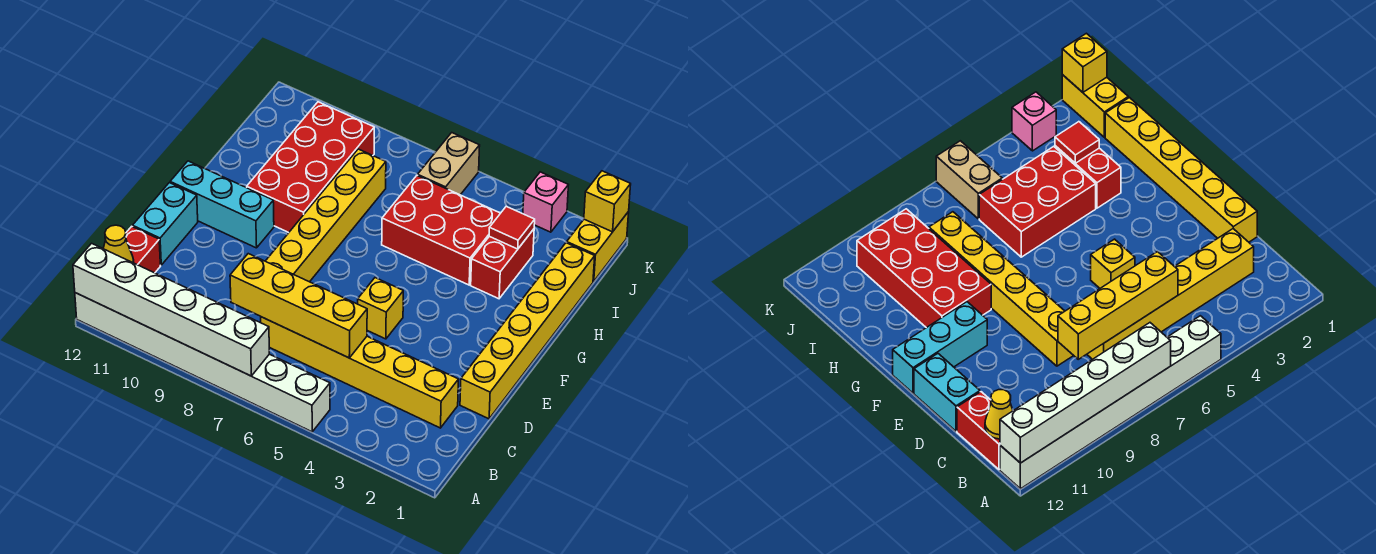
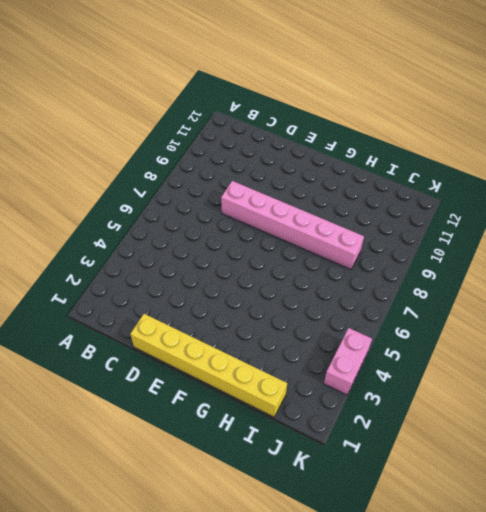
pink 1x6 brick [221,181,364,269] -> yellow 1x6 brick [266,149,386,282]
pink 1x2 brick [324,328,372,395] -> pink 1x1 brick [523,172,568,232]
none -> white 1x8 brick [75,293,330,432]
none -> red 1x2 brick [126,227,160,273]
none -> yellow 1x6 brick [261,317,459,428]

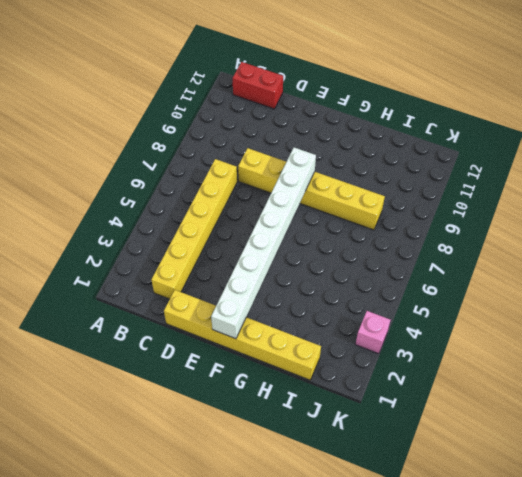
white 1x8 brick [211,148,316,339] -> white 1x8 brick moved to [75,293,330,432]
none -> cyan 1x2 brick [133,183,198,265]
none -> yellow 1x1 brick [358,278,403,339]
none -> cyan 1x3 brick [170,161,274,248]

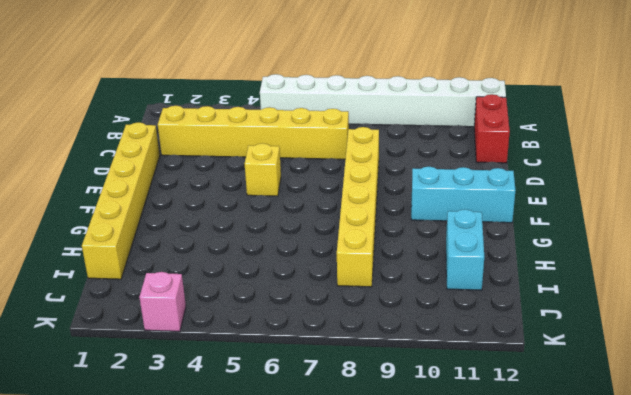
cyan 1x2 brick [446,209,484,290] -> cyan 1x2 brick moved to [133,183,198,265]
none -> red 2x4 brick [247,102,374,233]
none -> red 1x2 brick [471,229,534,299]
none -> red 2x3 brick [382,176,500,285]

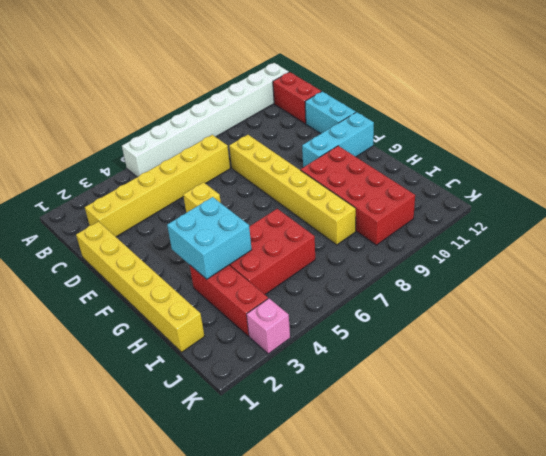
cyan 2x2 brick [167,197,252,279] -> none
red 1x3 brick [190,265,268,336] -> red 1x2 brick [471,229,534,299]
none -> yellow 1x2 brick [567,212,629,281]
none -> tan 1x2 brick [418,133,480,195]
none -> white 1x6 brick [73,243,269,376]

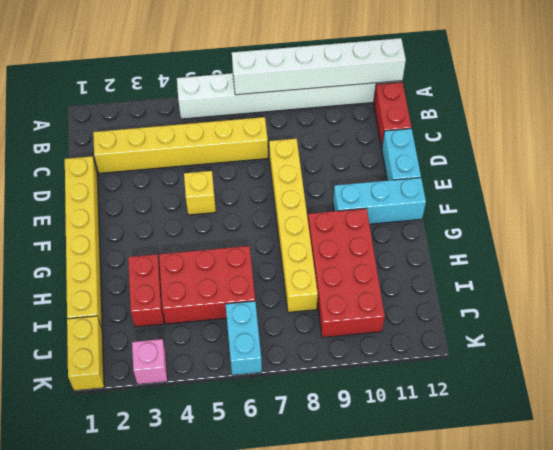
cyan 1x2 brick [226,301,262,375] -> tan 1x2 brick [418,133,480,195]
none -> yellow 1x1 cone [103,225,134,263]
none -> yellow 1x4 brick [230,254,367,358]
none -> red 1x1 tile [489,206,535,249]

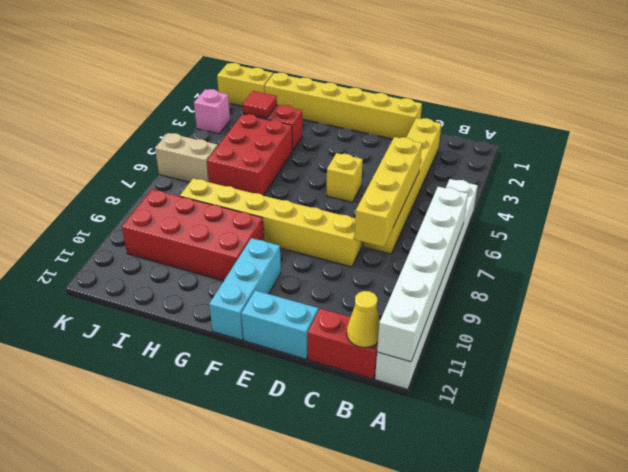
none -> yellow 1x1 brick [584,171,631,232]

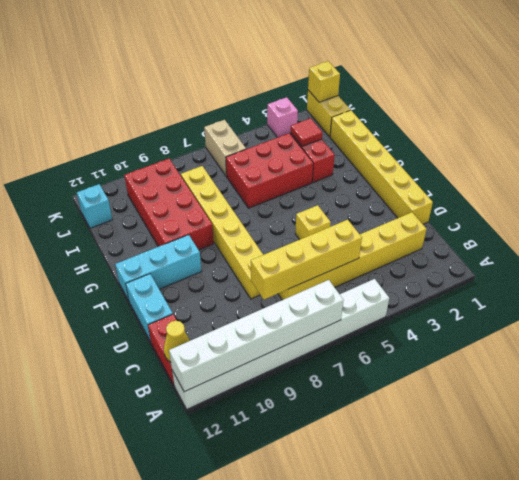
cyan 1x1 brick [77,184,112,228] -> none

